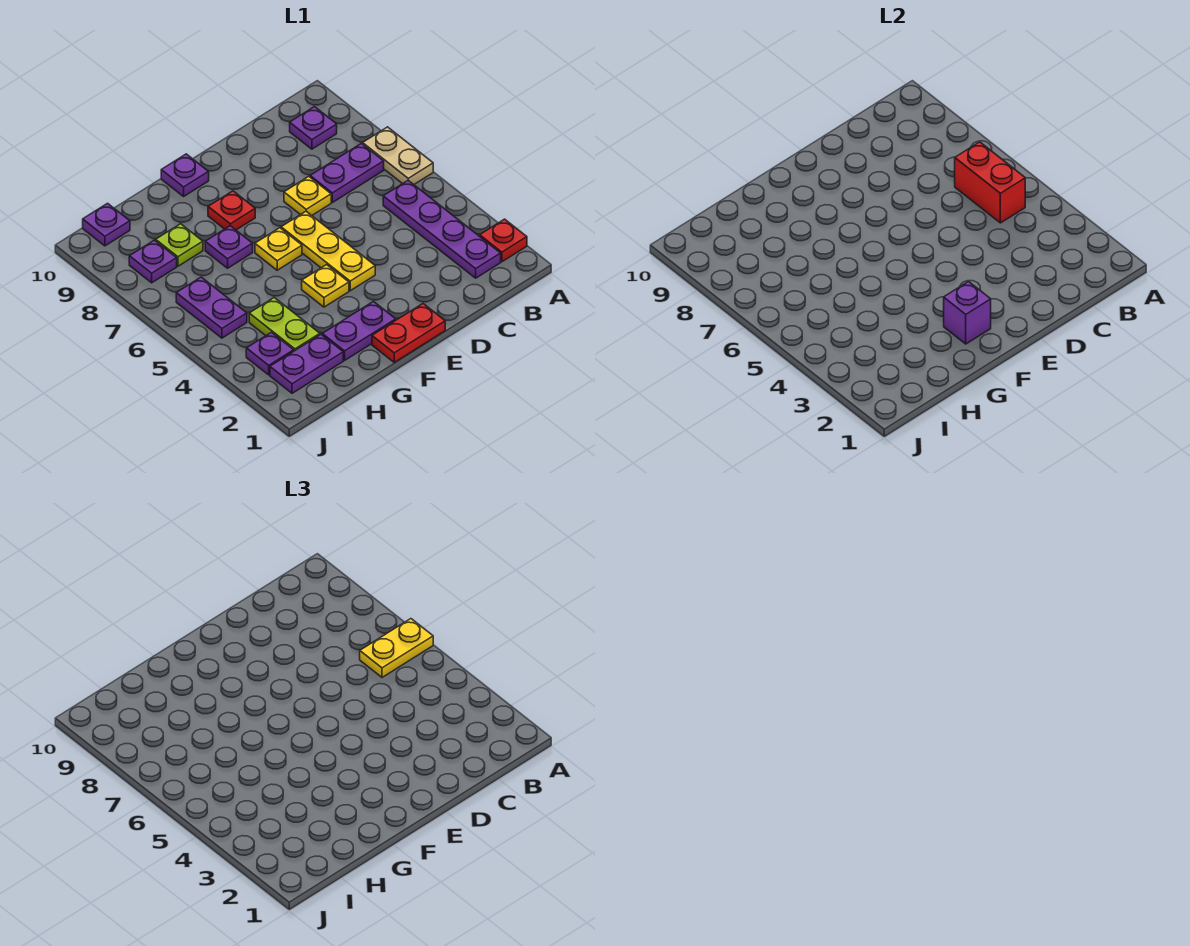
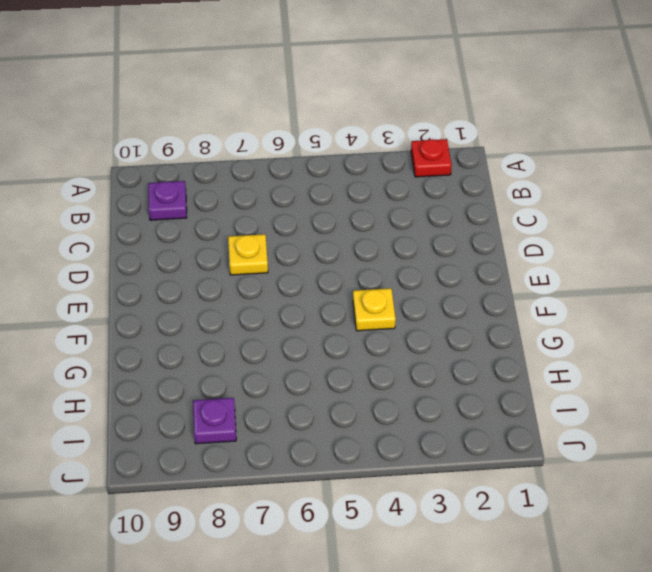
none -> tan 1x2 plate [363,127,433,184]
none -> purple 1x4 plate [383,181,501,278]
none -> purple 1x2 plate [310,143,384,202]

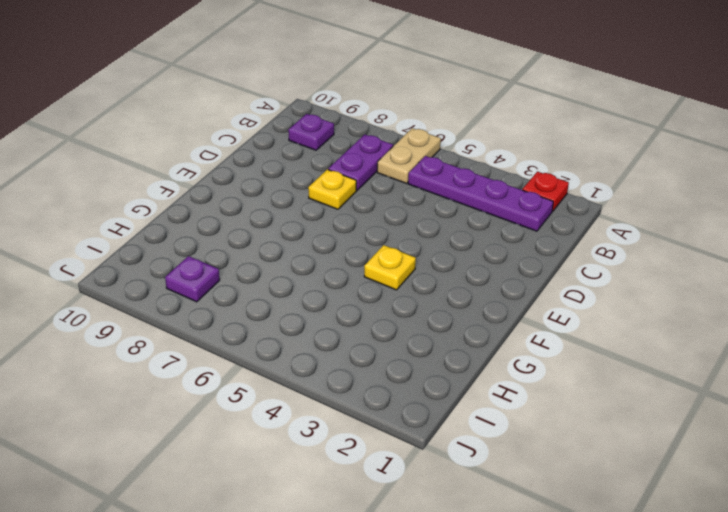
tan 1x2 plate [377,128,441,183] -> tan 1x2 plate turned to [363,127,433,184]
none -> red 1x2 plate [372,304,445,362]
none -> yellow 1x3 plate [281,211,375,291]
none -> purple 1x2 plate [322,302,396,360]

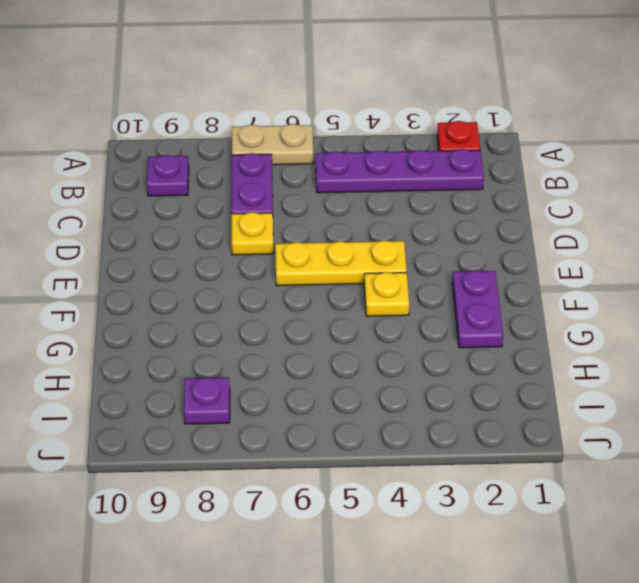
none -> red 1x2 plate [372,304,445,362]
none -> yellow 1x1 plate [255,228,302,270]
none -> red 1x1 plate [208,191,255,230]

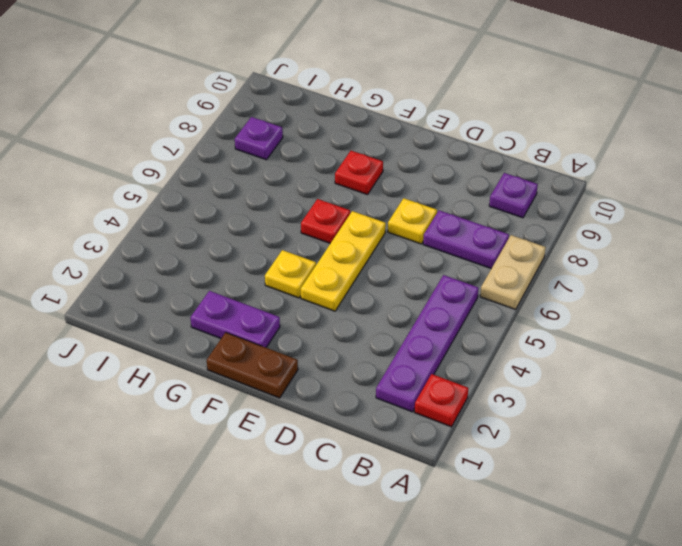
brown 1x2 plate [207,332,298,398] -> red 1x2 plate [372,304,445,362]
red 1x1 plate [301,199,350,243] -> yellow 1x1 plate [255,228,302,270]
none -> purple 1x1 plate [161,154,209,196]
none -> purple 1x1 plate [205,226,253,268]
none -> purple 1x2 plate [270,335,343,393]

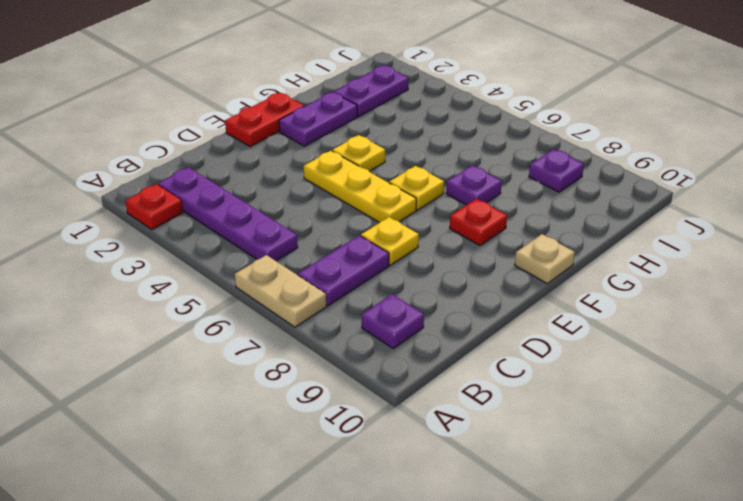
tan 1x1 plate [515,234,575,284] -> purple 1x1 plate [161,154,209,196]
none -> lime 1x2 plate [249,298,320,351]
none -> lime 1x1 plate [156,224,203,266]
none -> purple 1x1 plate [246,332,294,375]

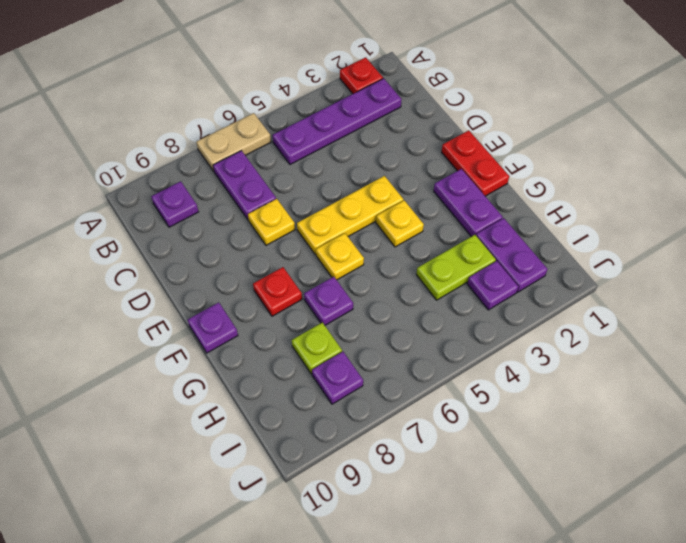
none -> purple 1x2 plate [176,277,247,338]
none -> purple 1x1 plate [83,203,130,246]
none -> red 1x2 brick [955,142,1025,223]

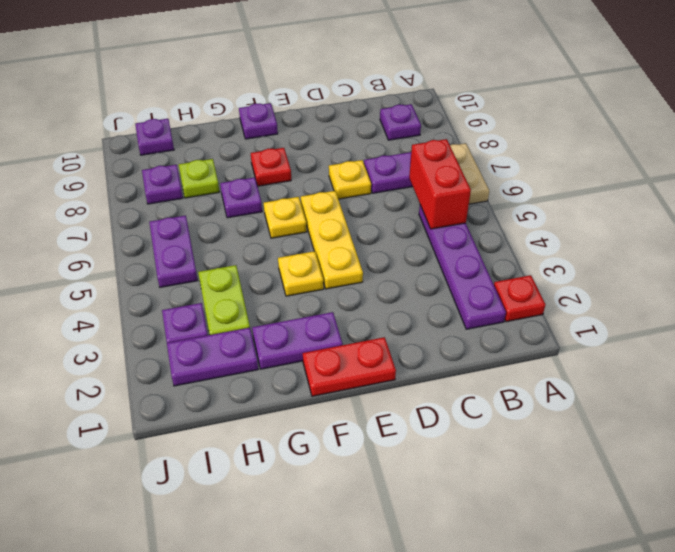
none -> purple 1x1 brick [944,282,991,344]
none -> yellow 1x2 plate [360,619,433,677]

